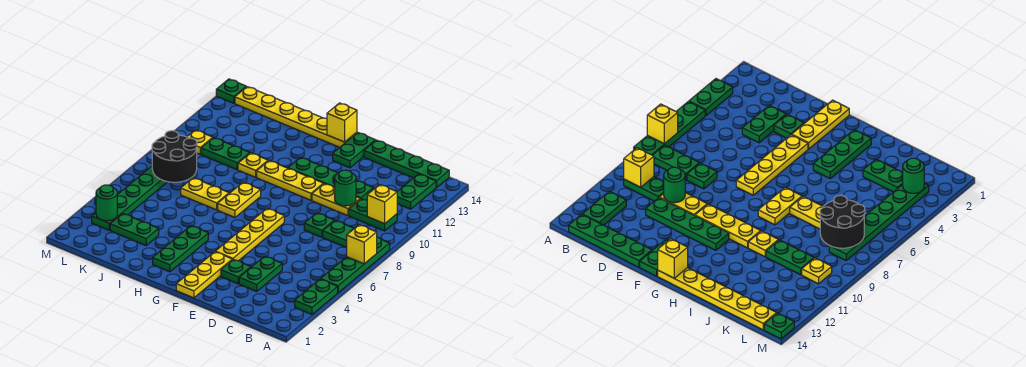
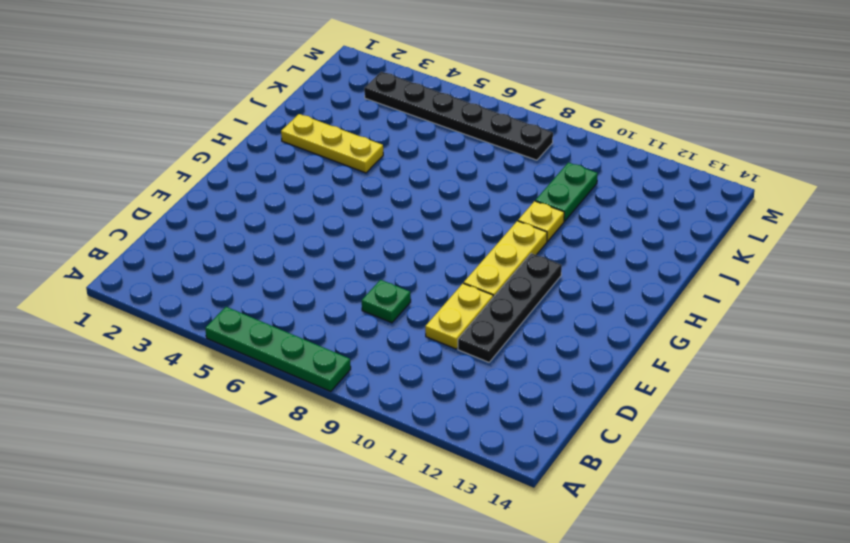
black 1x4 plate [458,253,562,362] -> green 1x4 plate [288,157,373,200]
yellow 1x3 plate [281,114,383,173] -> yellow 1x3 plate moved to [176,252,232,298]
black 1x6 plate [364,72,553,160] -> green 1x6 plate [92,166,167,230]
none -> green 1x2 plate [295,279,338,314]
none -> green 1x2 plate [323,221,354,248]
none -> green 1x2 plate [349,199,397,231]
none -> green 1x2 plate [397,174,437,209]

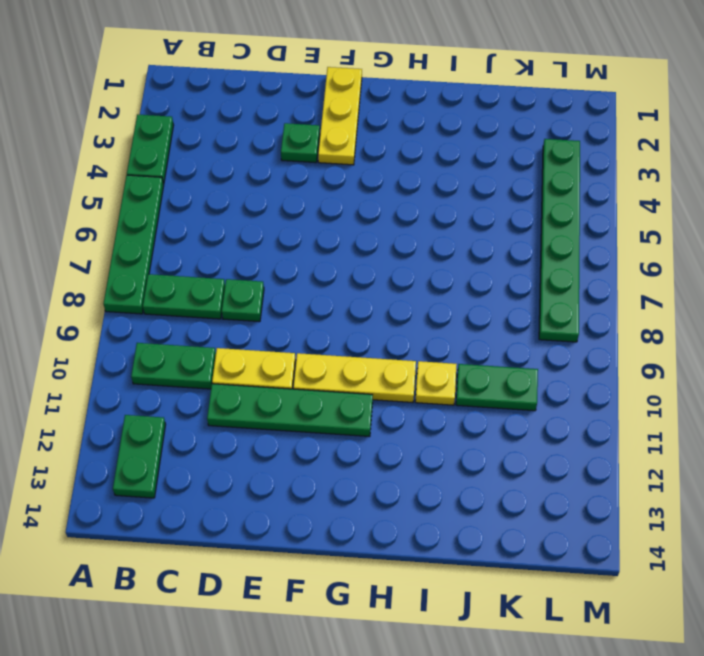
none -> green 1x4 plate [364,140,449,187]
none -> green 1x2 plate [239,256,282,292]
none -> yellow 1x4 plate [215,209,284,261]
none -> green 1x2 plate [333,133,375,168]

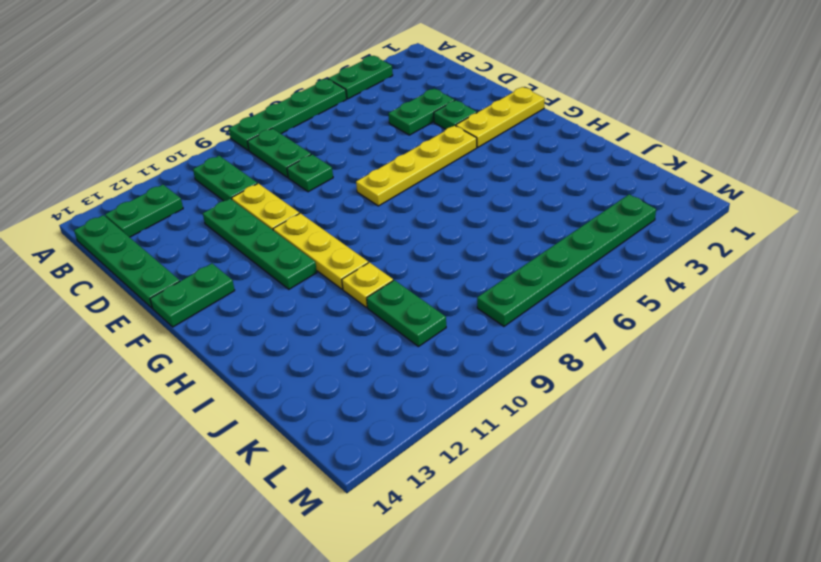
none -> yellow 1x6 plate [235,87,357,147]
none -> green 1x3 plate [153,226,208,272]
none -> yellow 1x2 plate [218,182,261,217]
none -> yellow 1x2 plate [181,178,229,210]

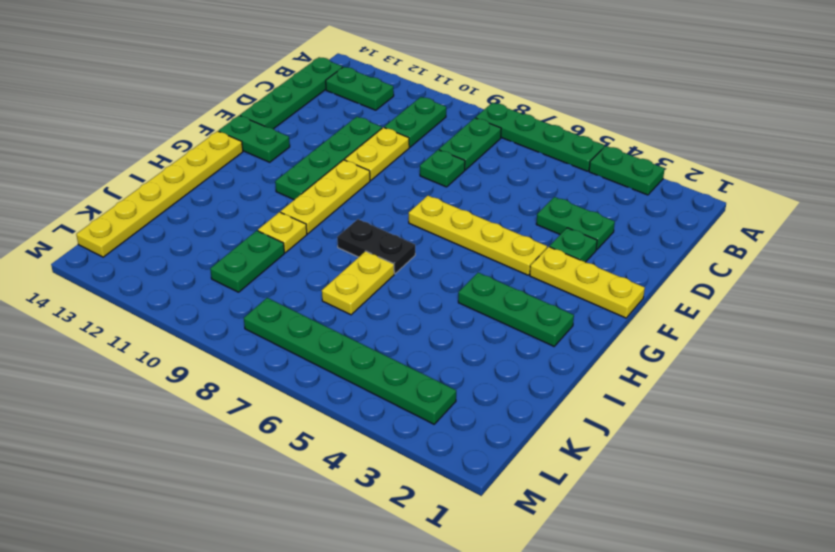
black 1x2 plate [337,219,415,274] -> yellow 1x2 plate [218,182,261,217]
none -> green 1x2 plate [110,214,159,245]
none -> yellow 1x1 plate [187,130,213,154]
none -> green 1x1 plate [216,79,246,103]
none -> yellow 1x1 brick [347,225,377,264]

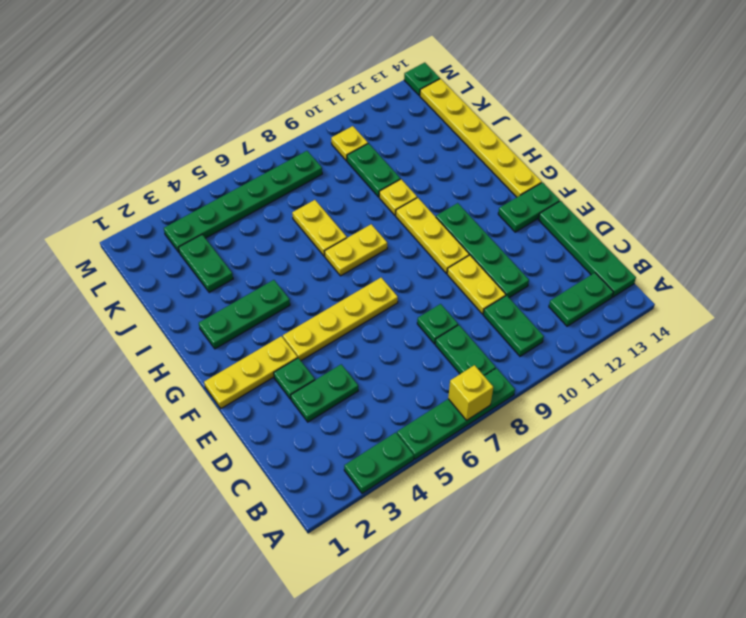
none -> yellow 1x1 brick [367,185,397,224]
none -> green 1x1 round brick [335,170,356,206]
none -> yellow 1x1 brick [327,103,357,142]
none -> black 2x2 round brick [152,131,197,182]

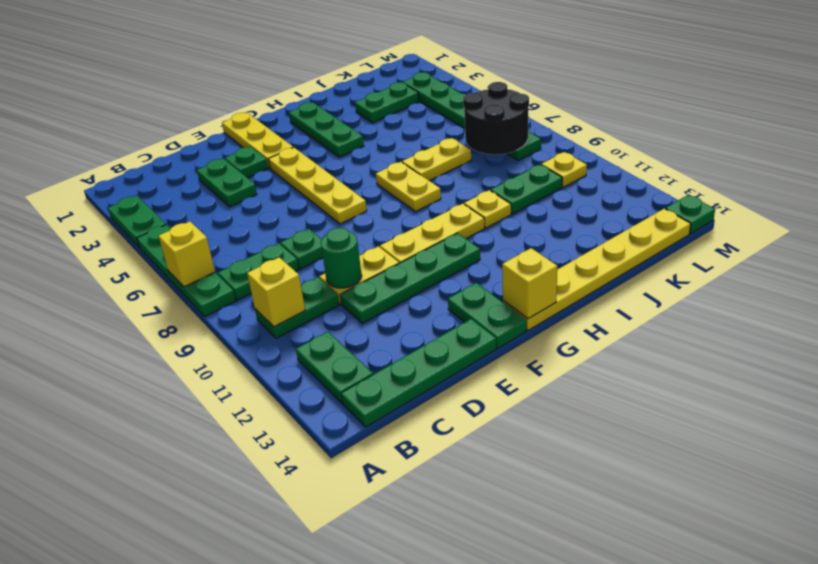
none -> green 1x1 round brick [96,185,117,221]

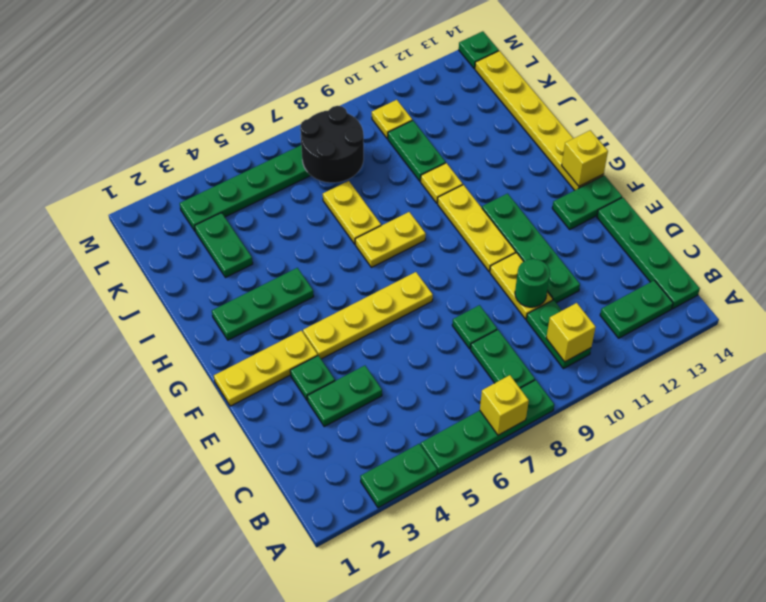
none -> green 1x1 round brick [96,185,117,221]

